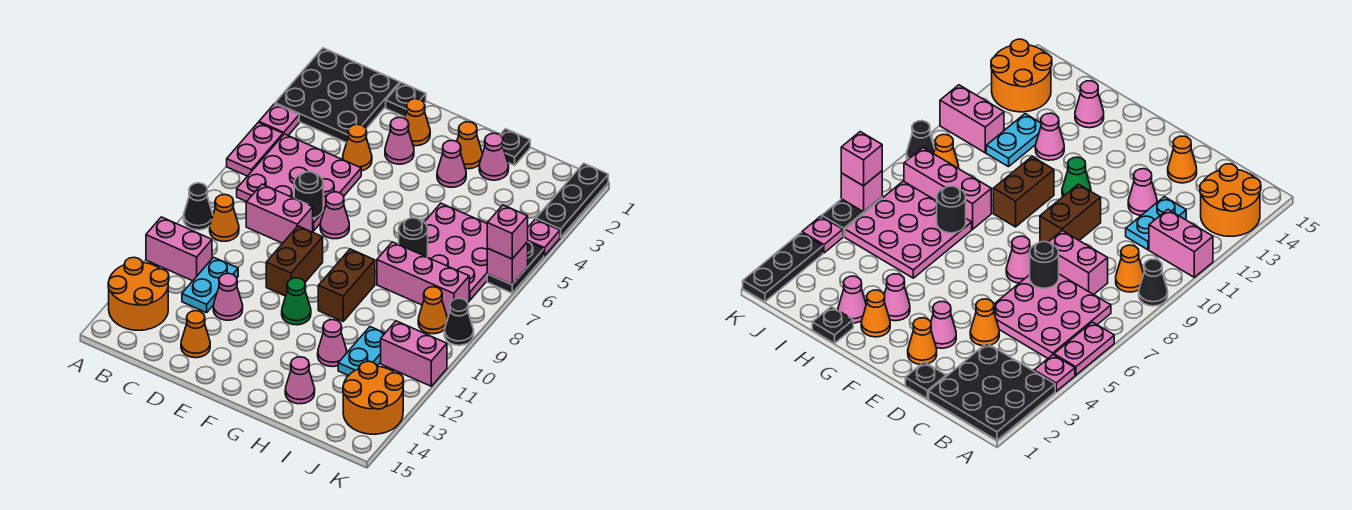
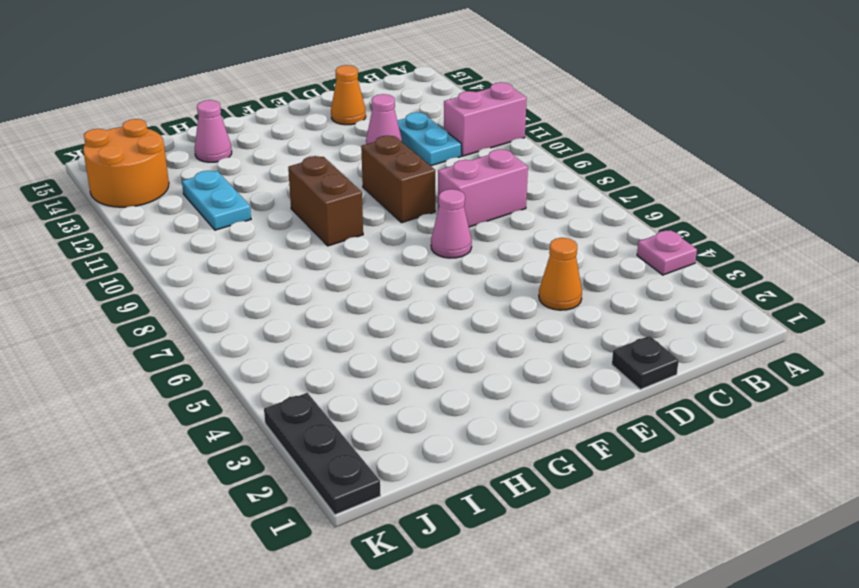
none -> black 3x3 plate [275,48,400,143]
none -> pink 1x2 plate [227,122,283,176]
none -> black 1x1 cone [184,183,213,230]
none -> orange 2x2 round brick [108,257,169,330]

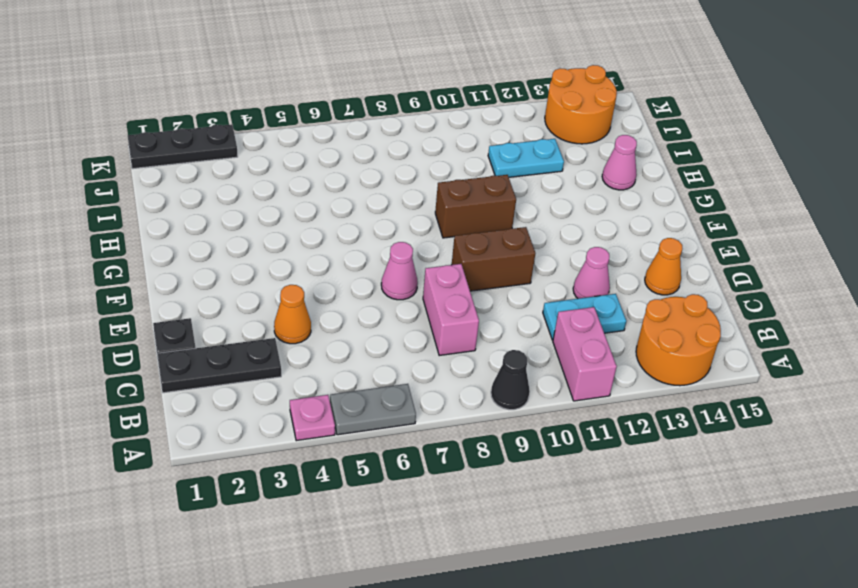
grey 1x2 plate [330,384,416,435] -> pink 1x2 plate [227,122,283,176]
black 1x3 plate [157,338,281,393] -> black 3x3 plate [275,48,400,143]
none -> pink 3x3 plate [237,134,361,231]
none -> orange 1x1 cone [210,194,239,241]
none -> orange 1x1 cone [405,99,430,146]
none -> pink 1x1 cone [385,117,414,164]

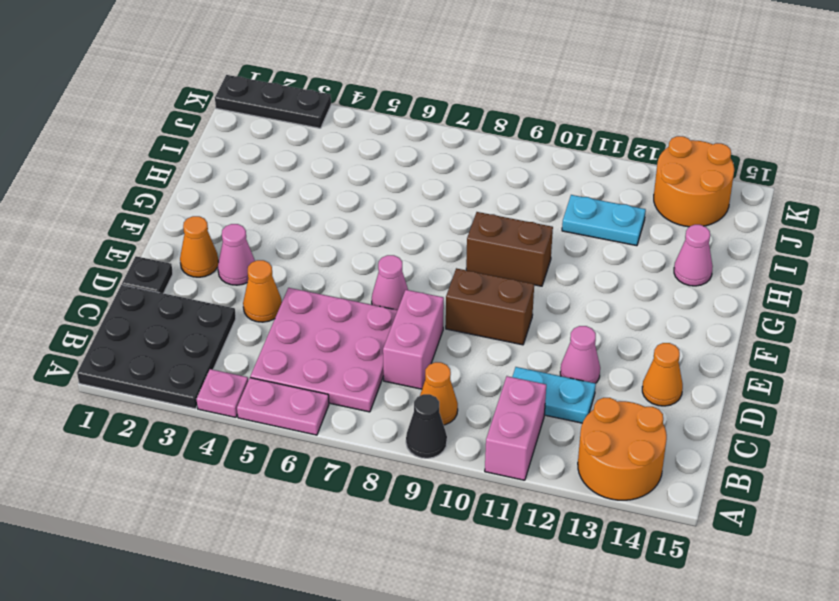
none -> green 1x1 cone [282,278,311,325]
none -> orange 1x1 cone [457,122,482,169]
none -> pink 1x1 cone [437,140,466,187]
none -> black 1x1 plate [500,129,530,165]

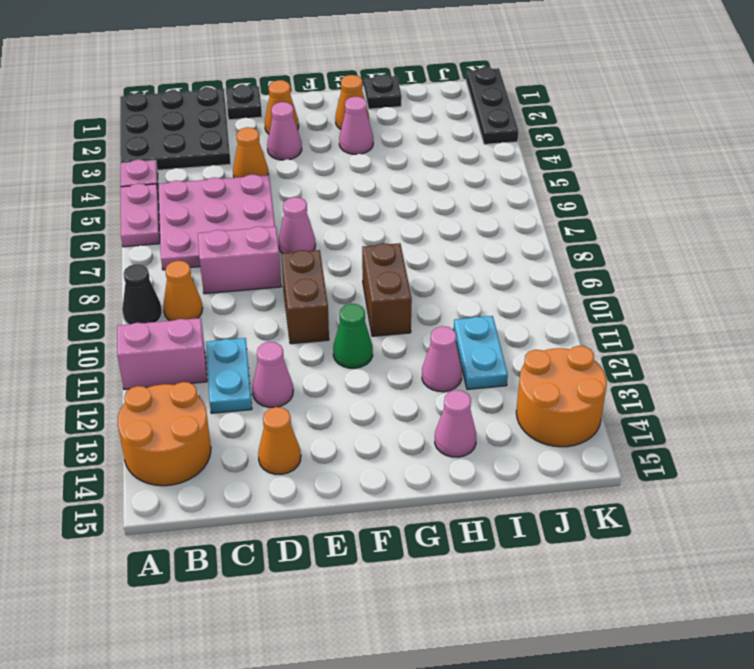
none -> pink 1x1 cone [479,133,509,180]
none -> pink 3x3 plate [425,203,487,300]
none -> pink 1x3 brick [377,242,469,316]
none -> orange 1x1 cone [418,287,448,334]

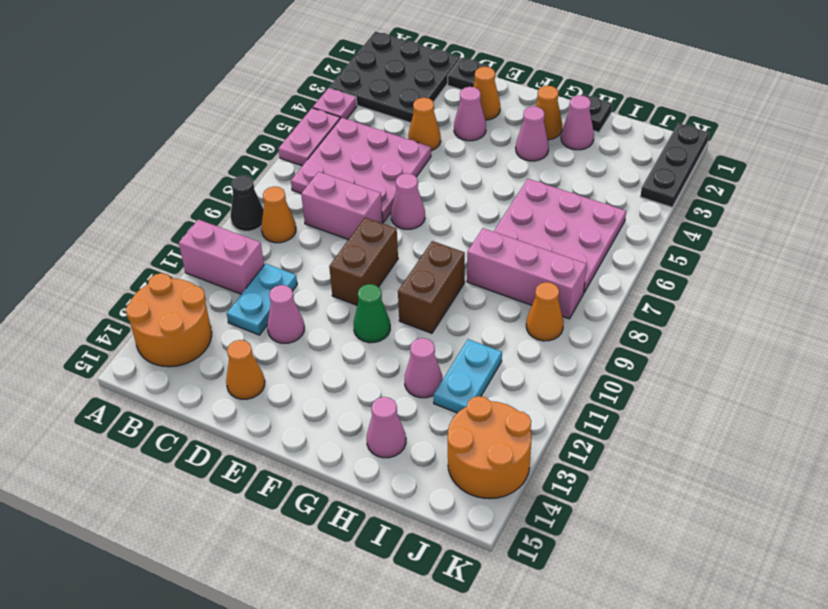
none -> pink 1x2 brick [381,321,447,386]
none -> pink 1x1 plate [528,219,560,256]
none -> black 1x2 plate [487,242,544,293]
none -> black 1x1 cone [444,298,474,345]

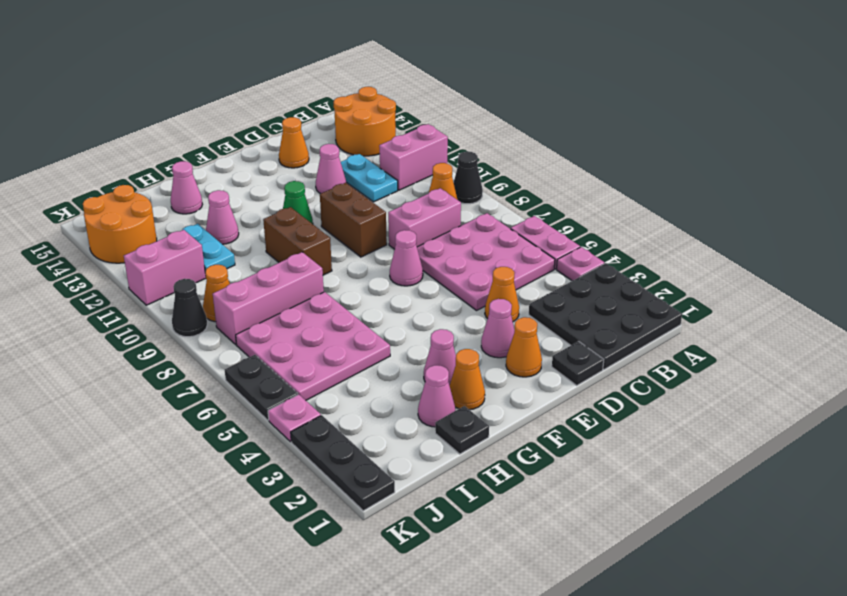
none -> black 1x1 round brick [294,172,323,218]
none -> black 1x1 round brick [399,218,428,257]
none -> pink 1x1 brick [487,242,528,285]
none -> pink 1x1 brick [487,205,528,259]

